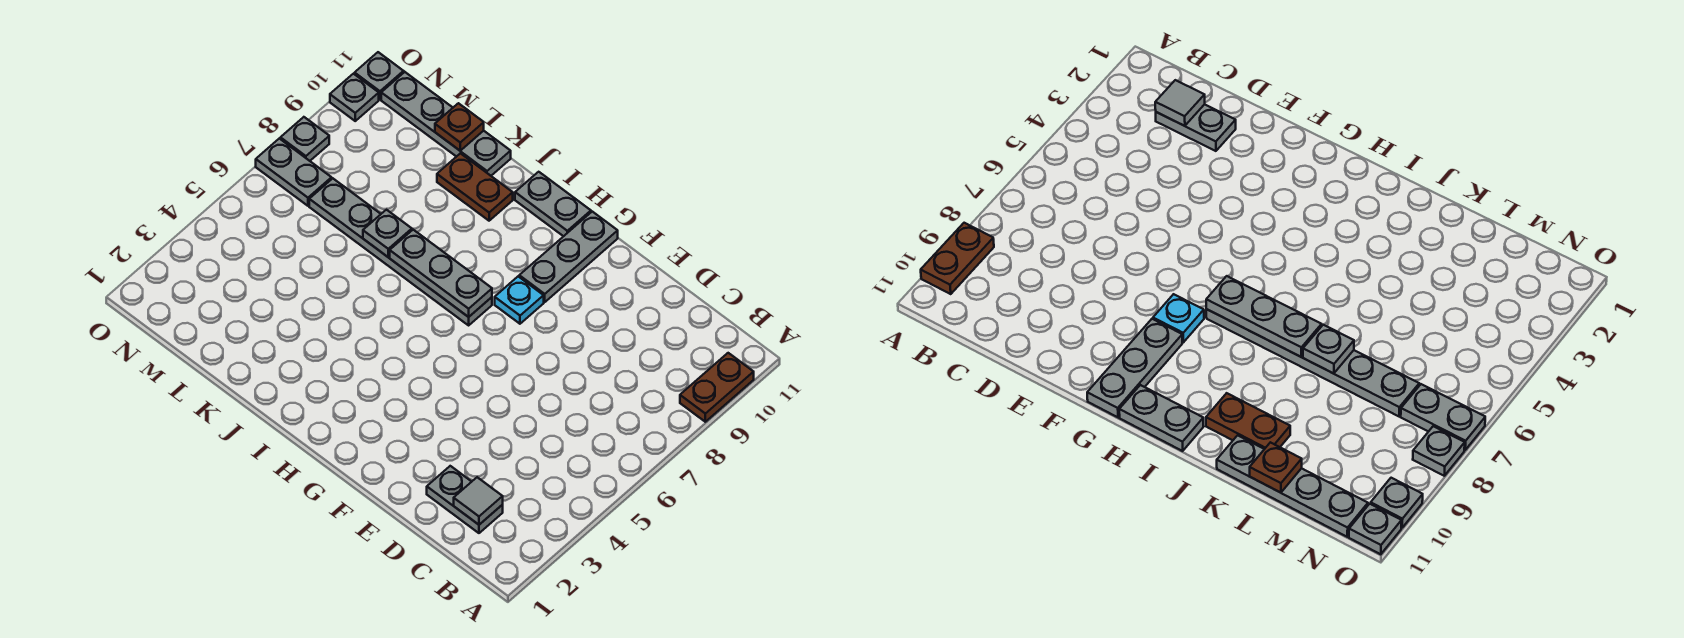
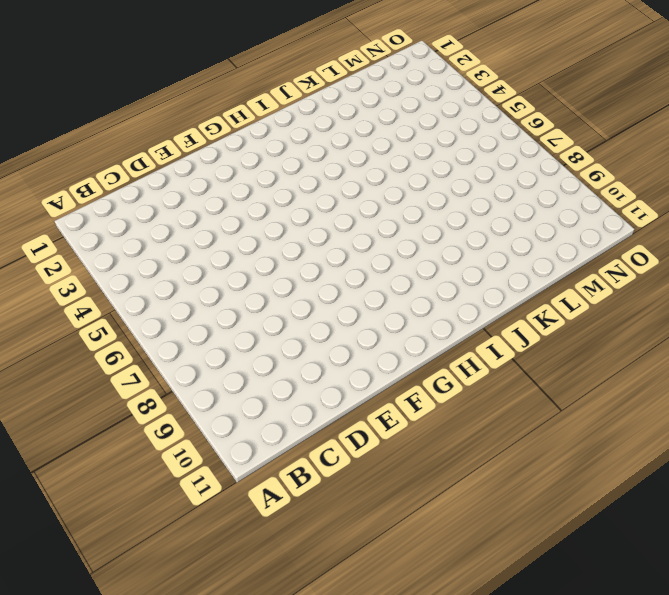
none -> brown 1x2 plate [680,353,754,422]
none -> grey 1x2 plate [427,466,503,533]
none -> cyan 1x1 plate [495,276,544,324]

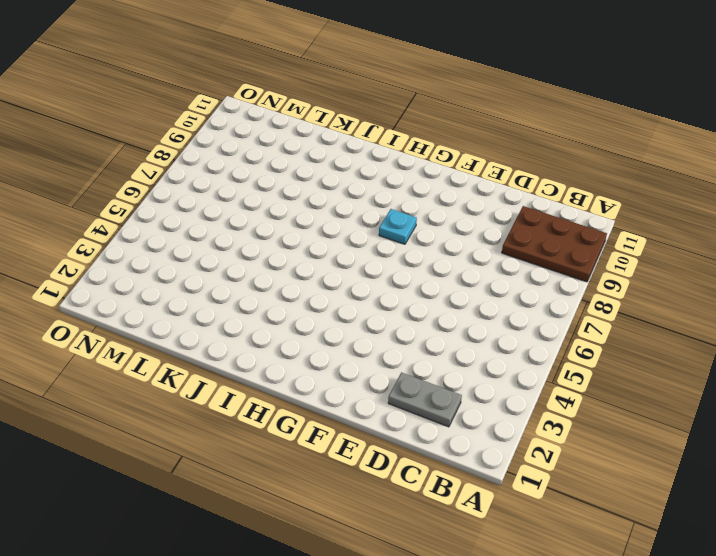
brown 2x3 plate [502,206,607,282] -> brown 1x2 plate [680,353,754,422]
none -> grey 1x3 plate [519,212,618,302]
none -> grey 1x6 plate [309,178,492,325]
none -> grey 1x2 plate [515,172,591,236]

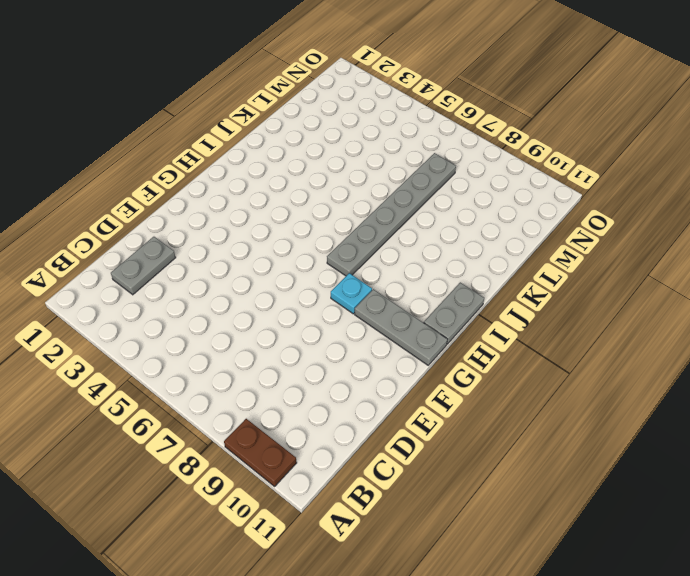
none -> brown 1x2 plate [437,153,513,221]
none -> grey 1x4 plate [381,72,511,176]
none -> grey 1x2 plate [256,138,332,206]

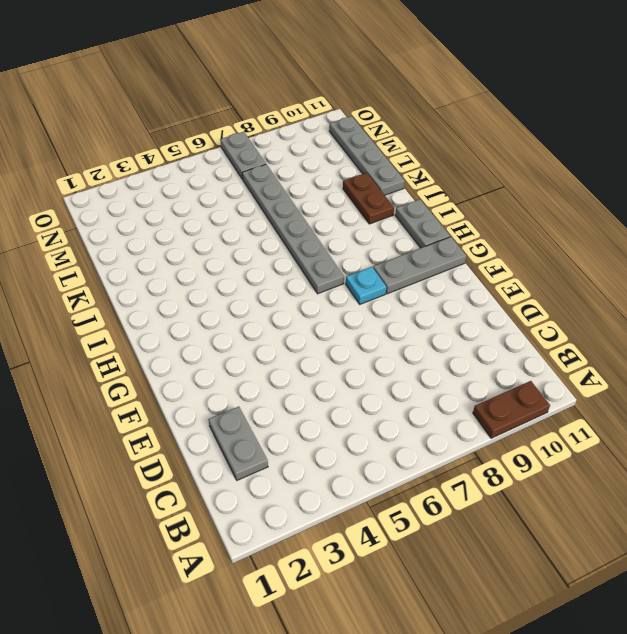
none -> grey 1x1 plate [280,117,329,161]
none -> grey 1x1 plate [330,74,379,121]
none -> grey 1x1 plate [355,52,404,99]

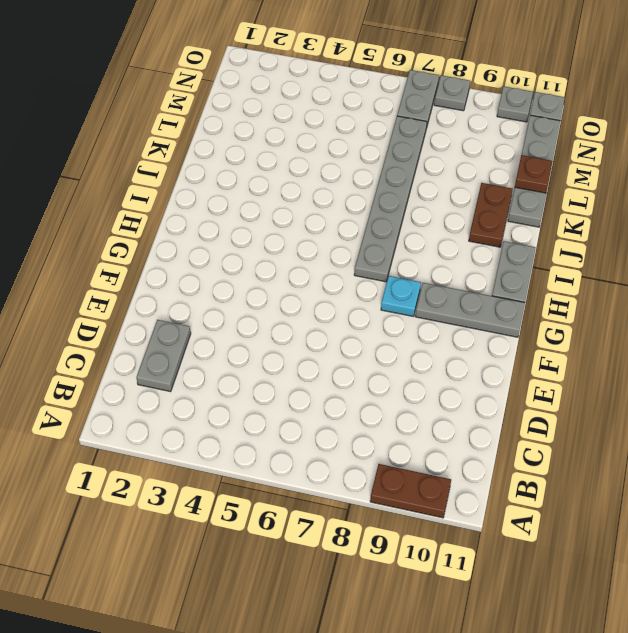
none -> grey 1x1 tile [454,477,503,525]
none -> grey 1x3 plate [390,230,492,317]
none -> grey 1x1 plate [363,210,412,257]

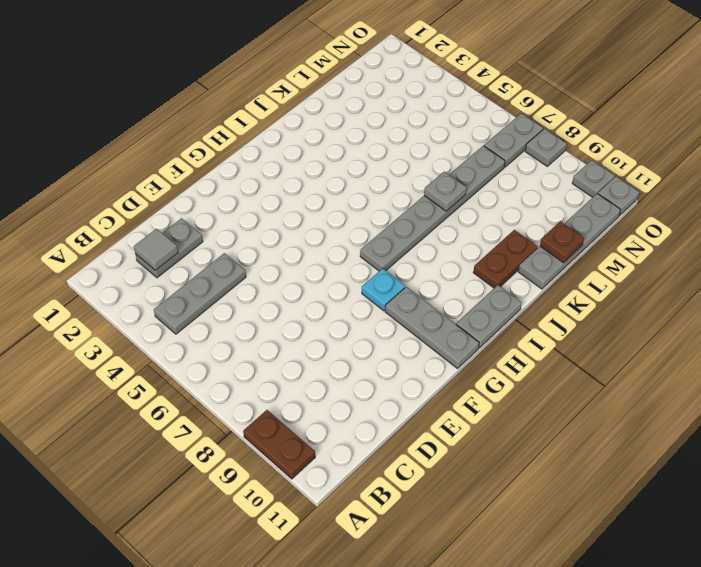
grey 1x3 plate [154,253,246,334] -> grey 1x3 plate moved to [390,230,492,317]

